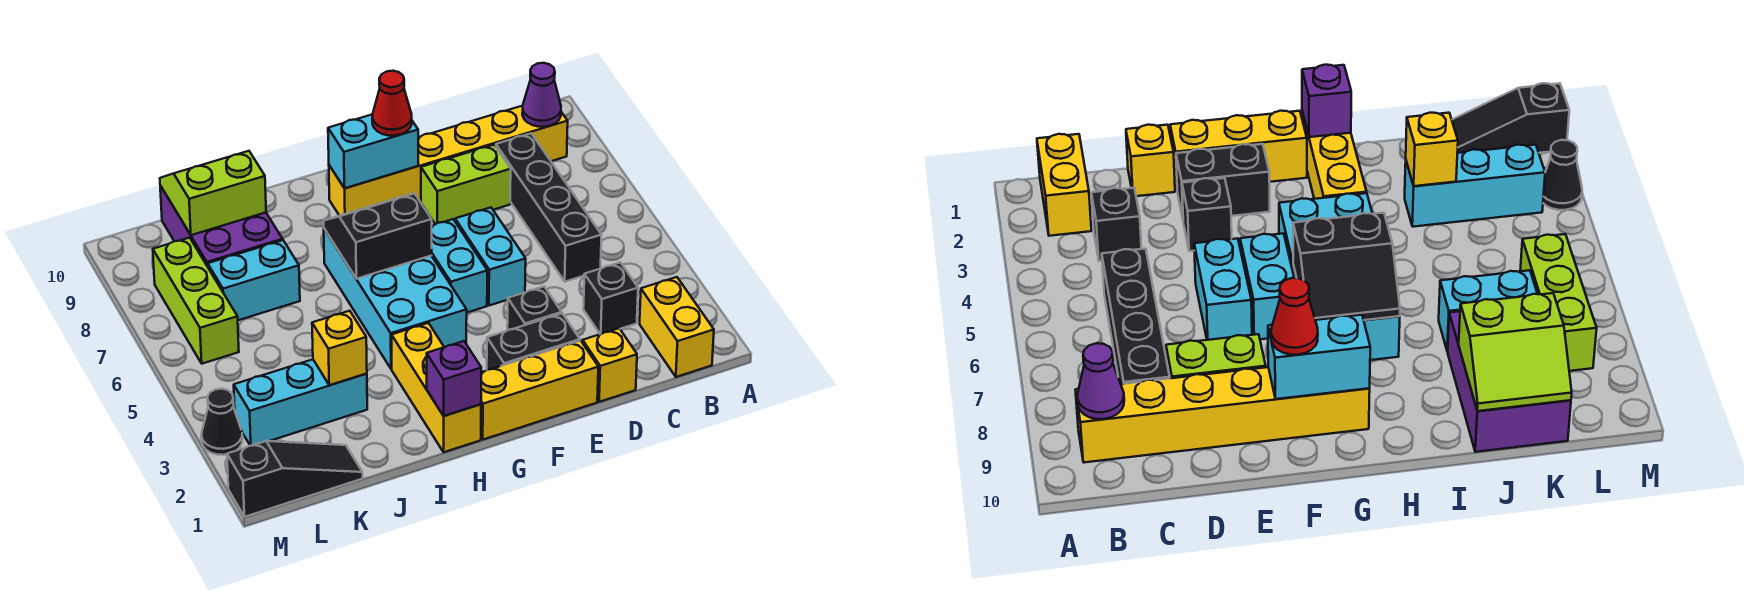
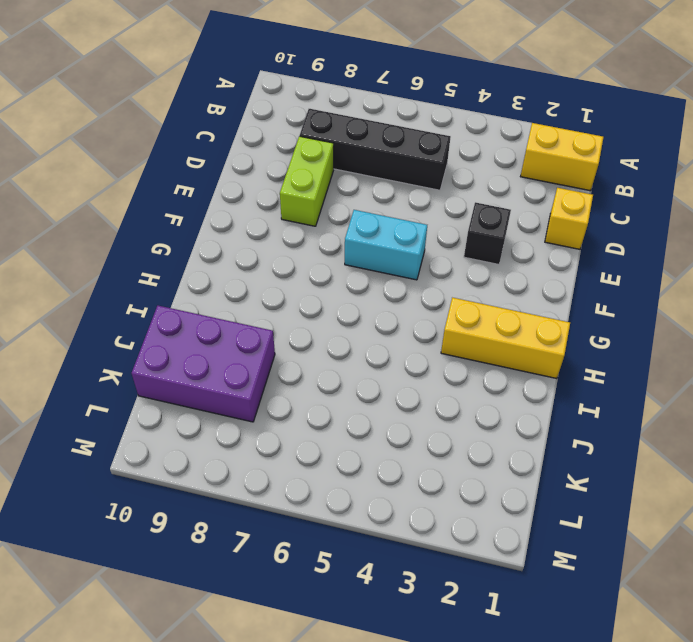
none -> yellow 1x6 brick [329,106,568,216]
none -> black 1x1 brick [583,262,638,334]
none -> yellow 1x3 brick [481,341,598,440]

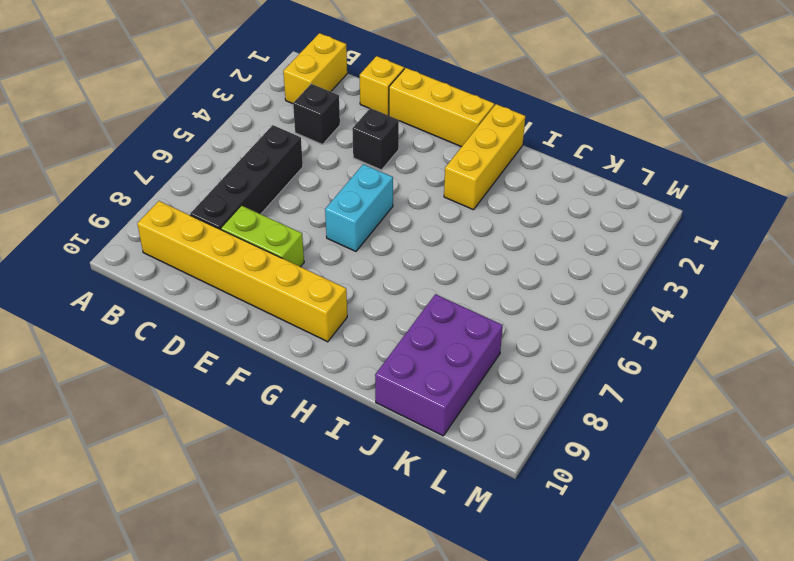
none -> black 1x2 brick [487,313,580,370]
none -> cyan 1x2 brick [455,208,526,306]
none -> cyan 2x4 brick [324,229,467,369]

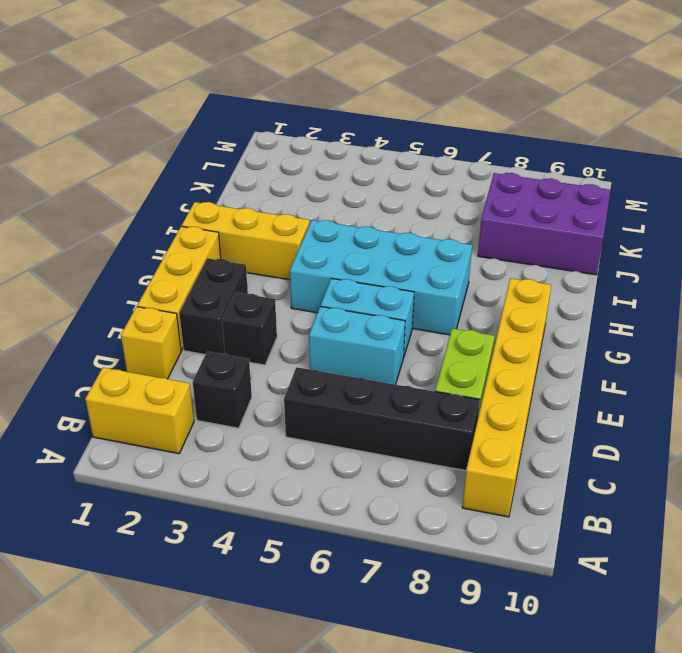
none -> cyan 1x3 brick [234,359,367,446]
none -> cyan 1x2 brick [208,240,300,320]
none -> black 1x3 slope [227,441,363,517]

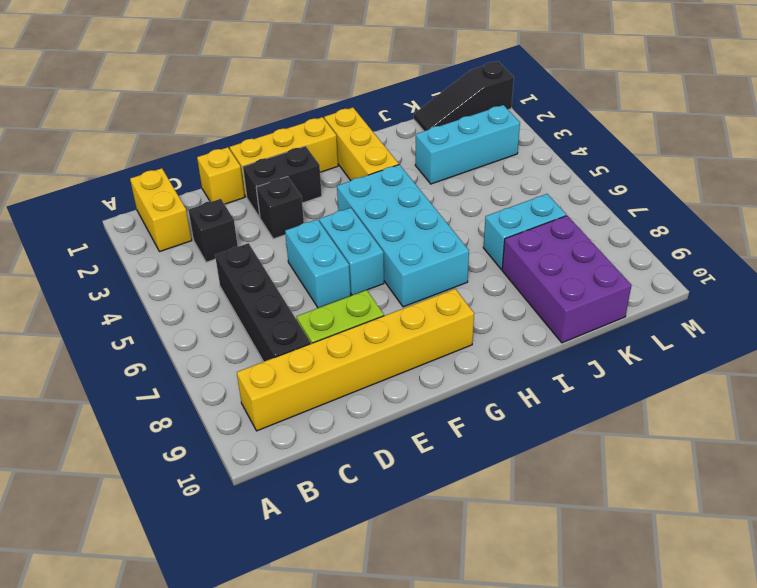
none -> lime 1x3 brick [153,238,239,364]
none -> black 1x1 cone [201,389,243,455]
none -> purple 1x1 cone [522,63,561,127]

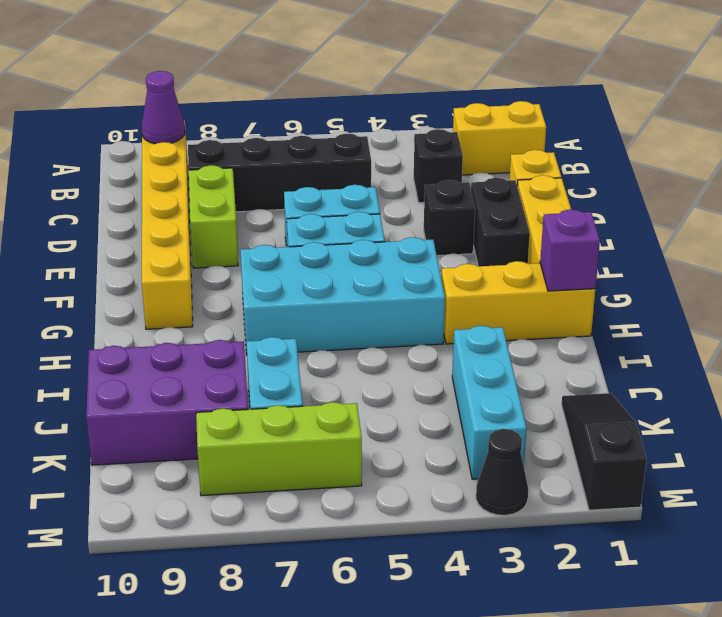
none -> cyan 1x2 brick [328,114,418,188]
none -> black 2x2 slope [324,194,432,279]
none -> yellow 1x1 brick [312,311,367,385]

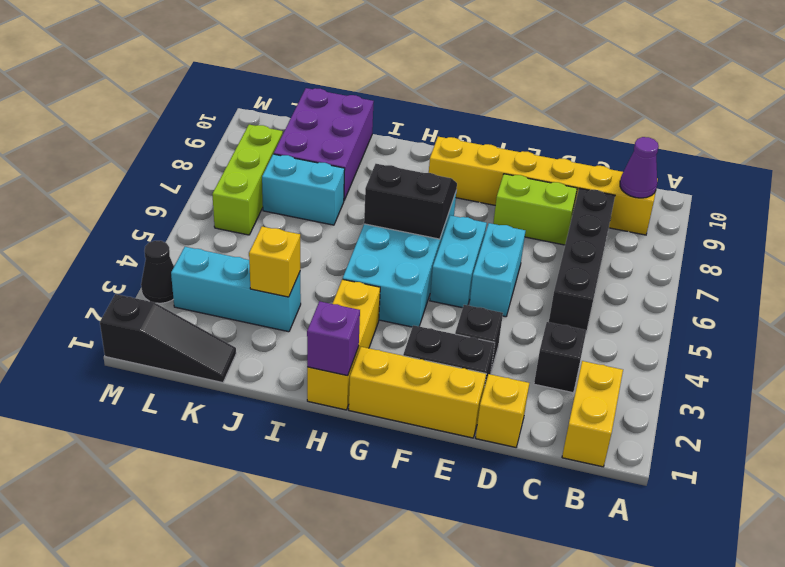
none -> cyan 1x2 brick [328,114,418,188]
none -> lime 2x2 slope [160,151,266,235]
none -> red 1x1 cone [372,71,412,136]

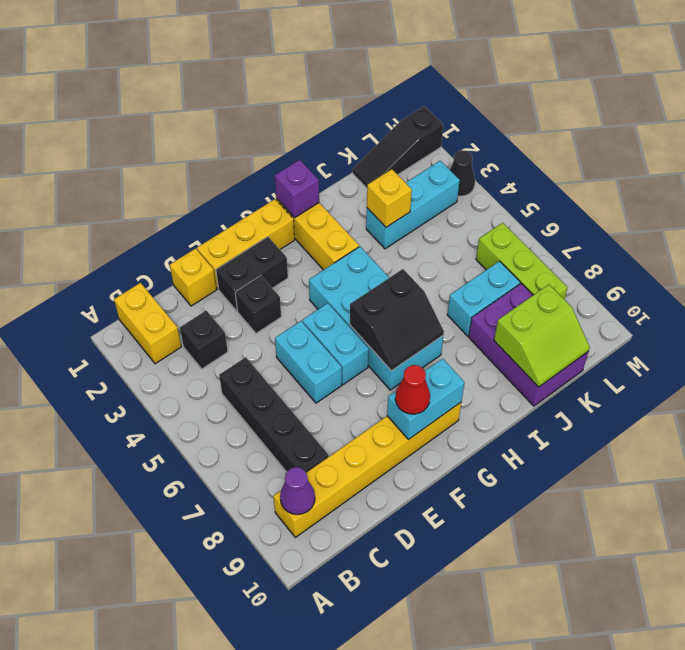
none -> lime 1x2 brick [421,145,511,224]

